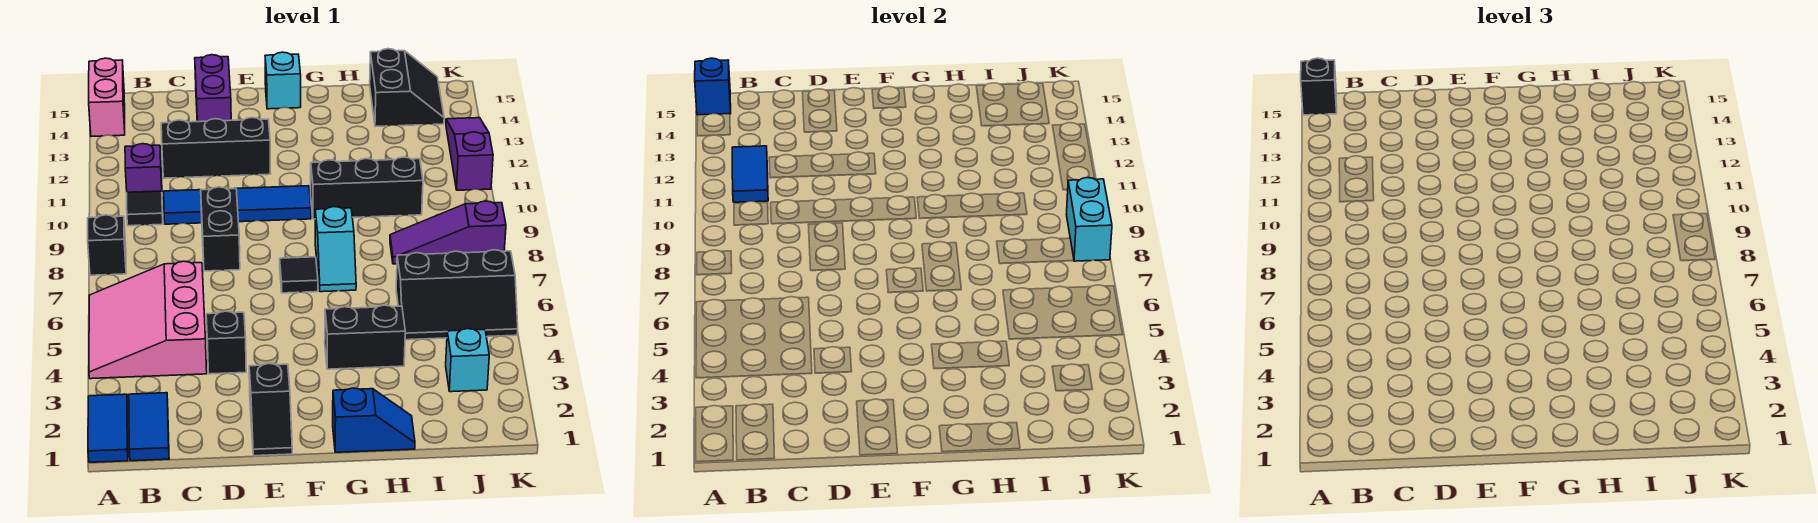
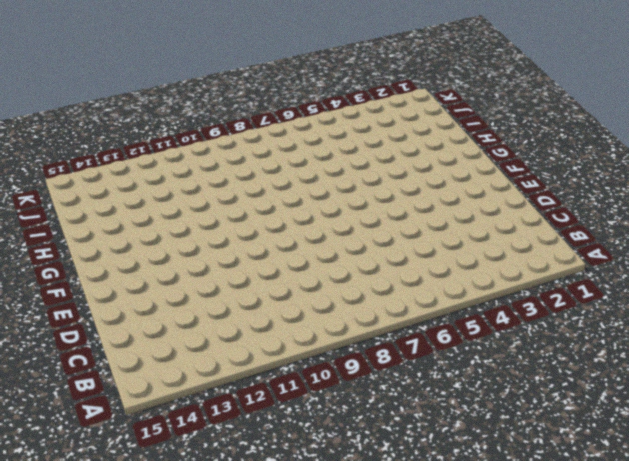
none -> blue 1x2 tile [88,394,128,462]
none -> pink 3x3 slope [89,261,207,379]
none -> black 1x1 brick [88,215,126,275]

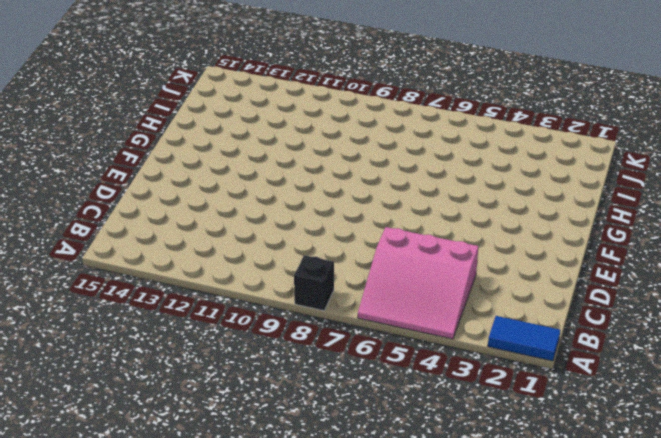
none -> pink 1x2 brick [89,58,125,136]
none -> blue 1x2 tile [129,393,169,461]
none -> black 1x1 tile [127,191,163,226]

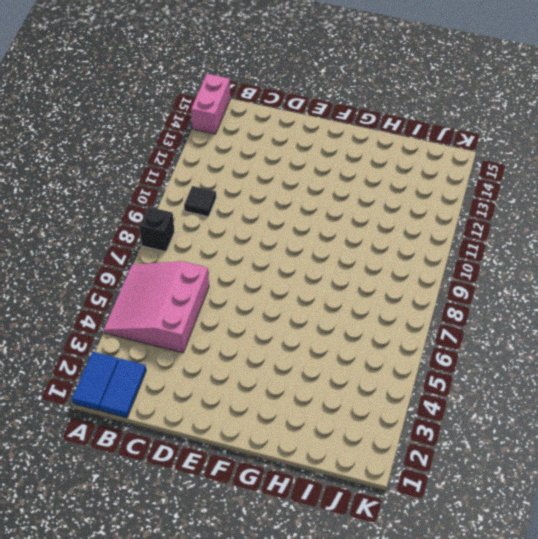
none -> purple 1x1 brick [125,144,162,192]
none -> blue 1x4 tile [164,186,311,224]
none -> black 1x3 brick [161,118,271,178]

